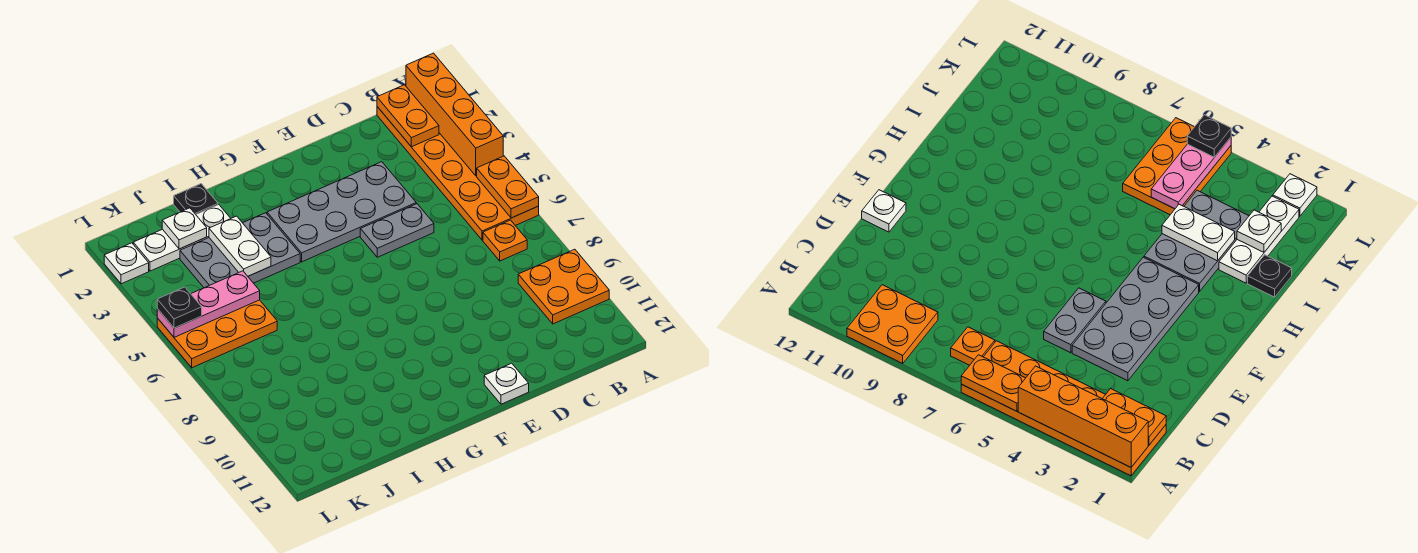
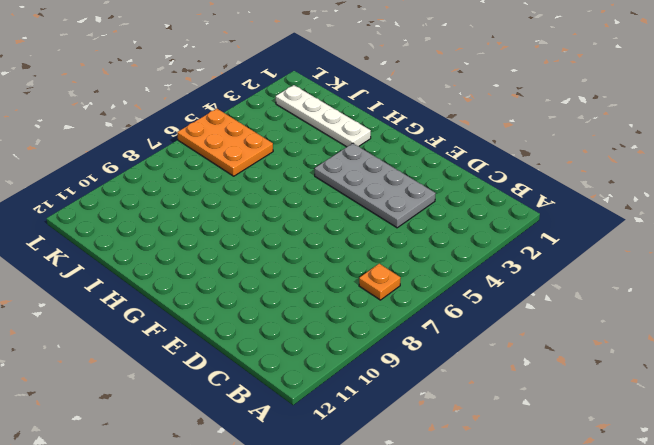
white 1x4 plate [276,85,371,147] -> white 1x3 plate [133,205,231,271]
none -> orange 2x6 plate [377,107,539,240]
none -> orange 2x2 plate [518,249,609,324]
none -> grey 1x2 plate [360,204,434,257]

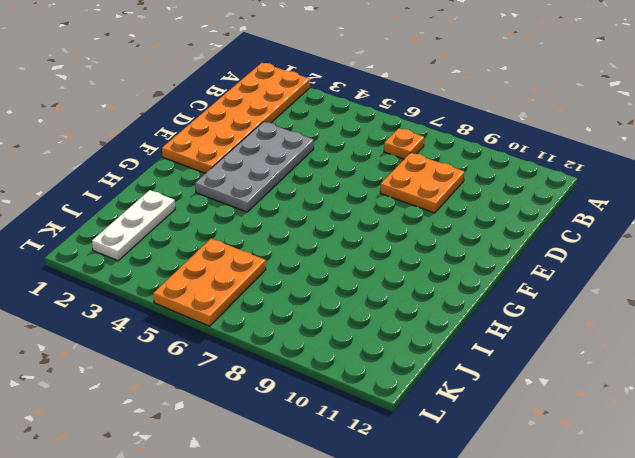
orange 2x6 plate [162,63,310,173] -> orange 2x6 plate turned to [377,107,539,240]
orange 2x2 plate [380,153,464,213] -> orange 2x2 plate moved to [518,249,609,324]
none -> grey 1x2 plate [360,204,434,257]
none -> white 1x1 plate [484,363,529,404]
none -> grey 2x3 plate [180,213,300,288]

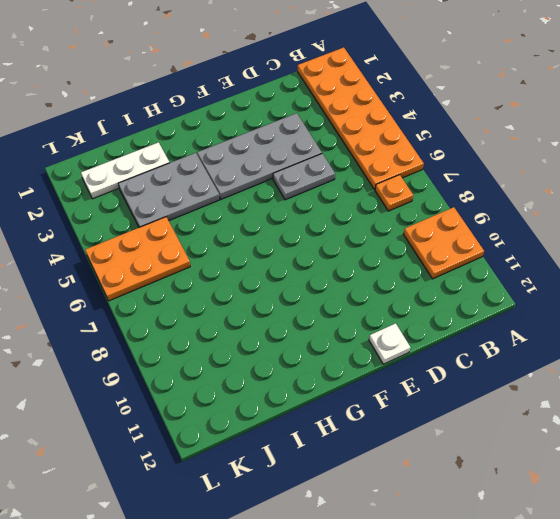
none -> black 1x1 plate [174,184,218,214]
none -> white 1x1 plate [104,243,149,284]
none -> orange 1x4 brick [406,53,503,176]

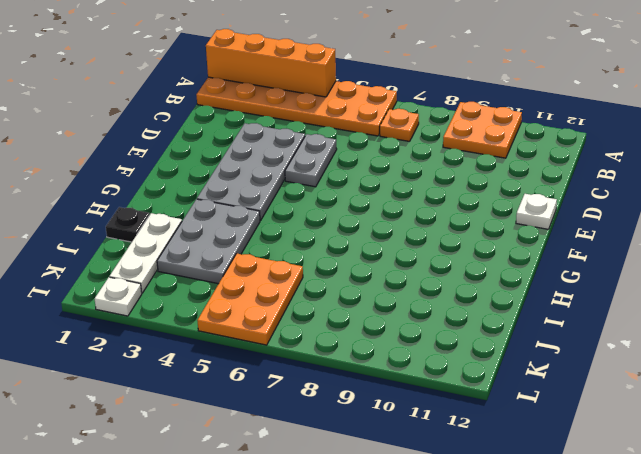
none -> orange 1x2 plate [477,156,539,218]
none -> orange 1x2 plate [377,85,439,147]
none -> white 1x2 plate [209,216,271,276]

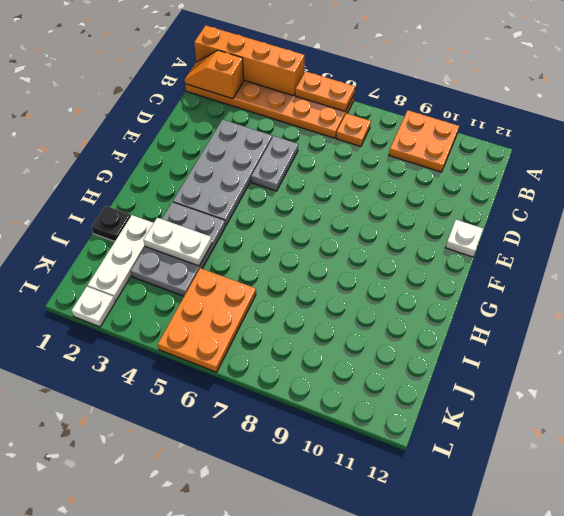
orange 1x2 slope [185,50,244,99] -> orange 1x2 plate [377,85,439,147]
none -> white 1x1 plate [162,208,207,249]
none -> pink 1x3 plate [157,271,260,337]
none -> black 1x1 plate [157,287,202,328]

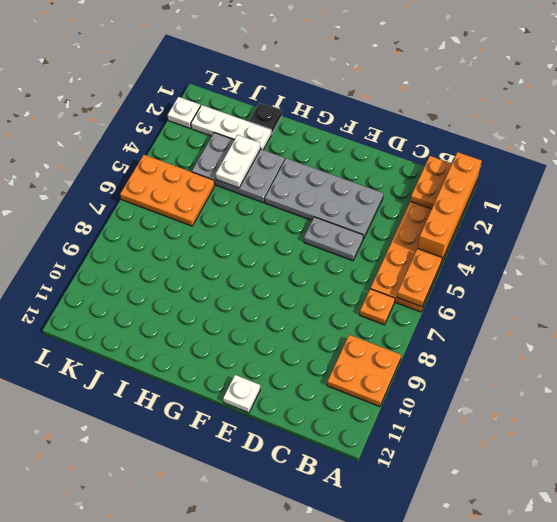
none -> white 1x1 plate [162,208,207,249]
none -> pink 1x3 plate [157,271,260,337]
none -> black 1x1 plate [157,287,202,328]

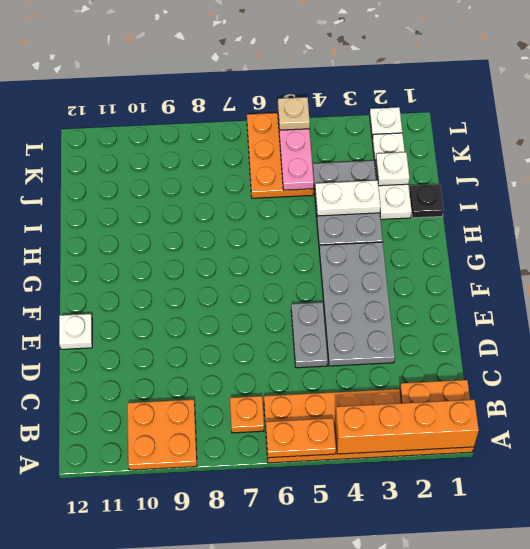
tan 1x1 plate [278,97,310,130] -> black 1x1 plate [157,287,202,328]

